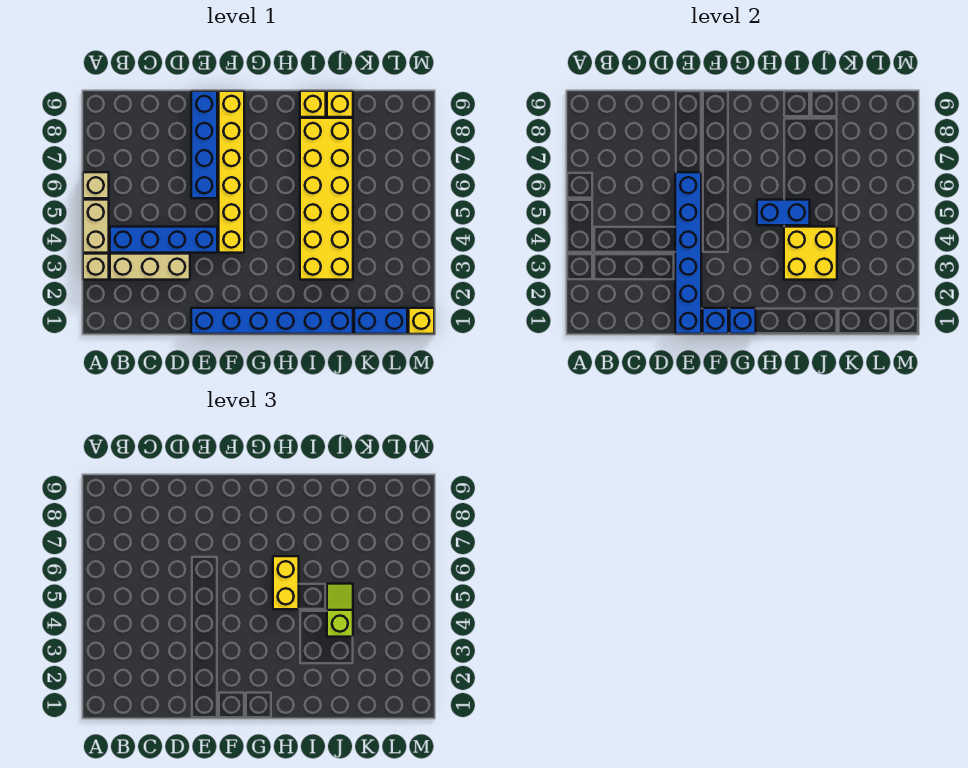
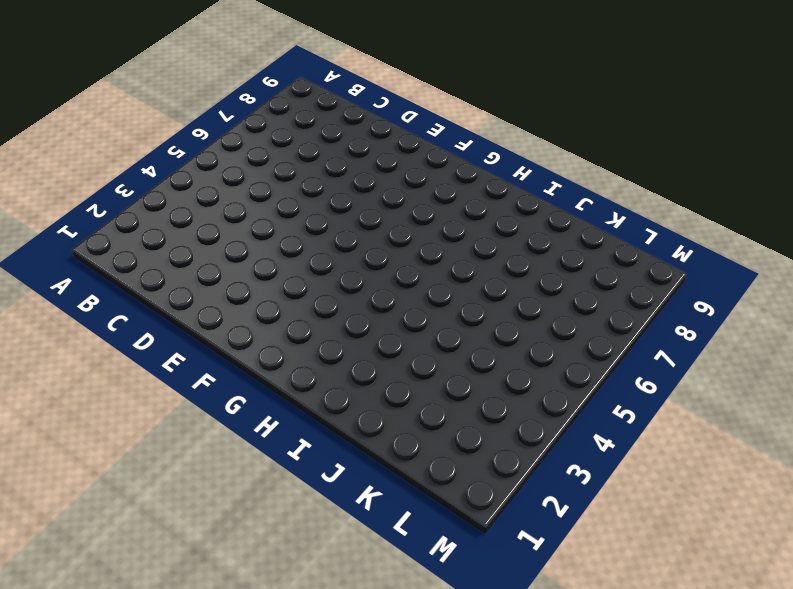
none -> tan 1x1 brick [83,254,109,280]
none -> tan 1x2 brick [83,200,109,253]
none -> tan 1x1 brick [83,172,109,198]

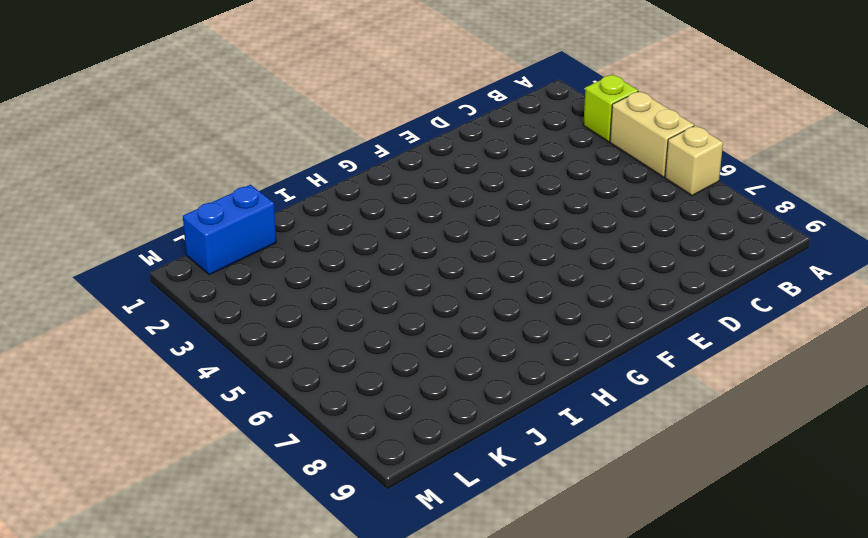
lime 1x1 brick [583,74,638,142] -> tan 1x1 brick [83,254,109,280]
none -> tan 1x3 brick [110,254,190,280]
none -> blue 1x4 brick [110,227,217,253]
none -> blue 1x6 brick [191,308,353,334]

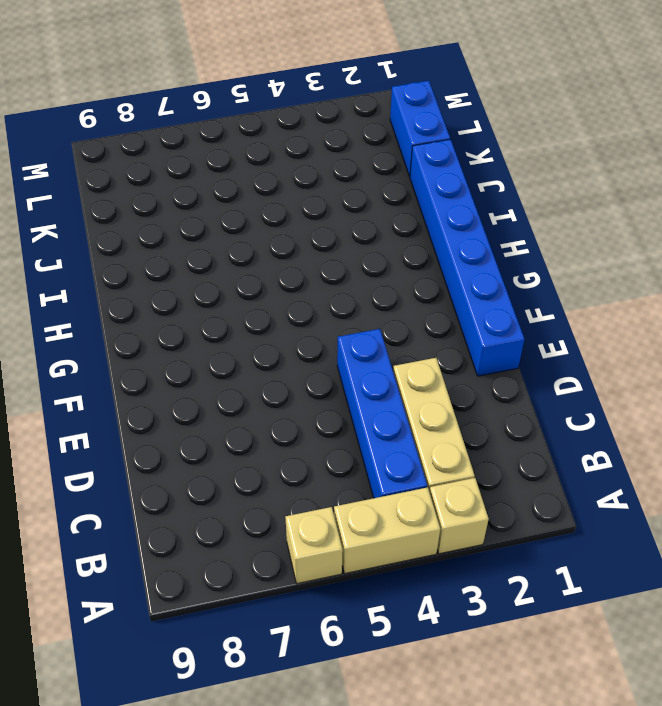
none -> blue 1x4 brick [191,91,217,198]
none -> yellow 1x6 brick [219,91,244,253]
none -> yellow 2x6 brick [300,118,353,280]

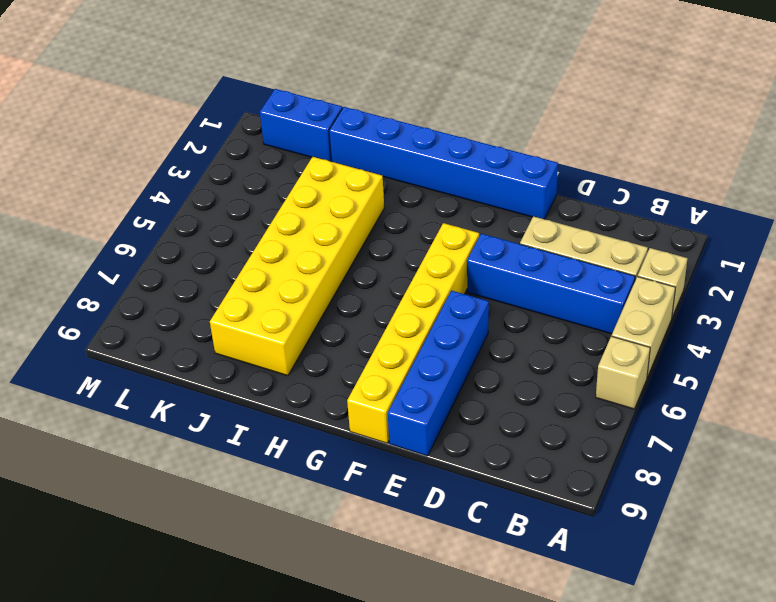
none -> yellow 1x1 brick [300,91,326,117]
none -> yellow 1x1 brick [327,91,353,117]
none -> yellow 1x1 brick [409,308,434,334]

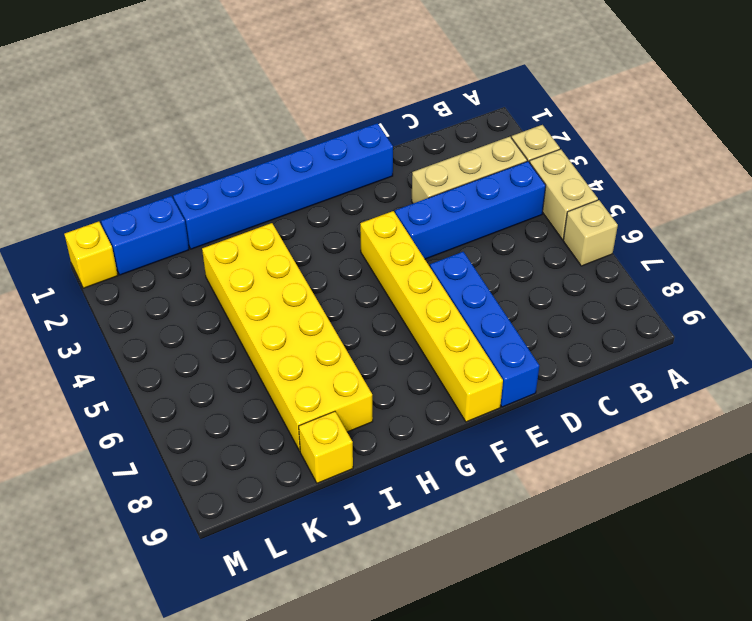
none -> yellow 1x1 brick [300,91,326,117]
none -> blue 1x6 brick [675,172,701,334]
none -> blue 1x1 brick [703,308,728,334]

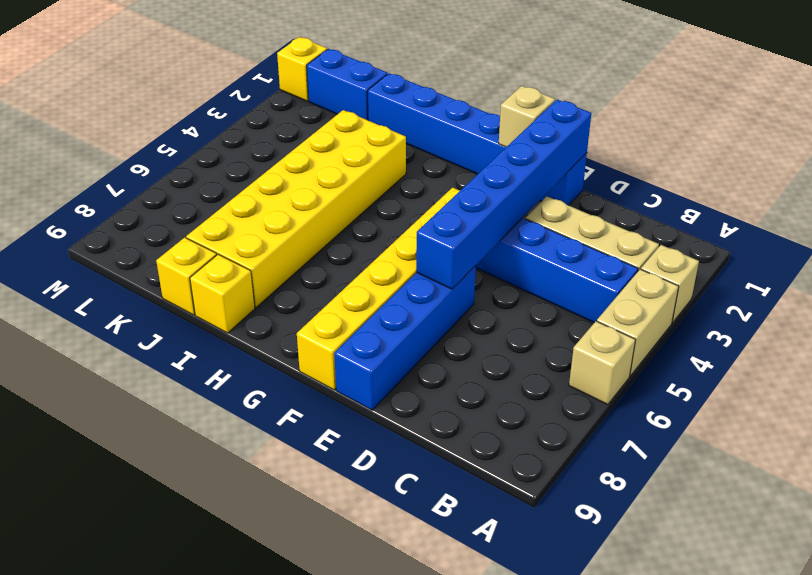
tan 1x1 brick [499,86,555,147] -> blue 1x1 brick [703,308,728,334]
none -> blue 1x1 brick [730,308,756,334]
none -> blue 1x2 brick [757,200,810,225]
none -> yellow 2x2 brick [784,227,837,280]

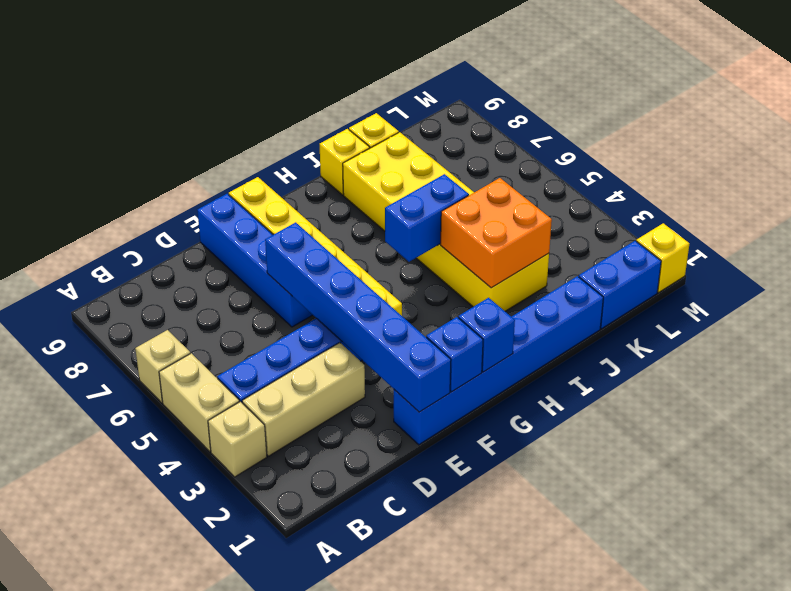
orange 2x2 brick [441,178,552,288] -> yellow 2x2 brick [784,227,837,280]
none -> yellow 1x2 brick [273,556,299,609]
none -> lime 1x2 slope [327,584,353,637]

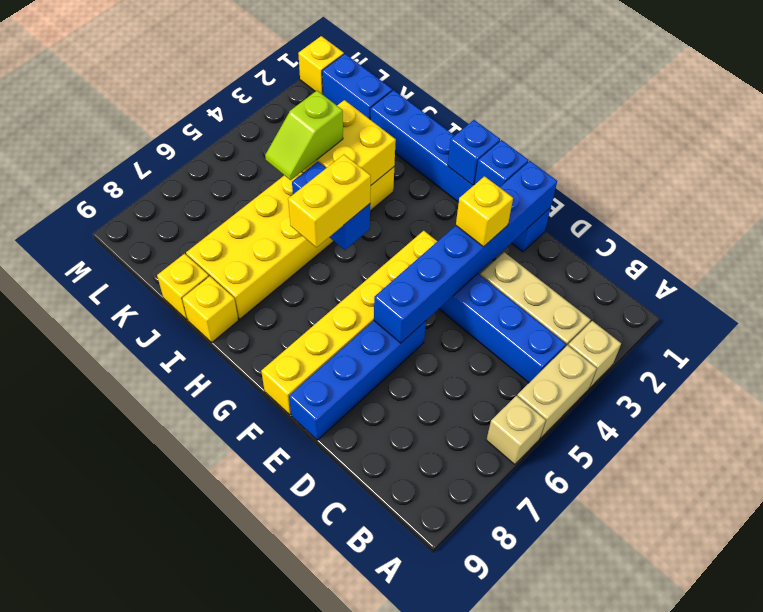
yellow 1x1 brick [456,176,513,247] -> none

